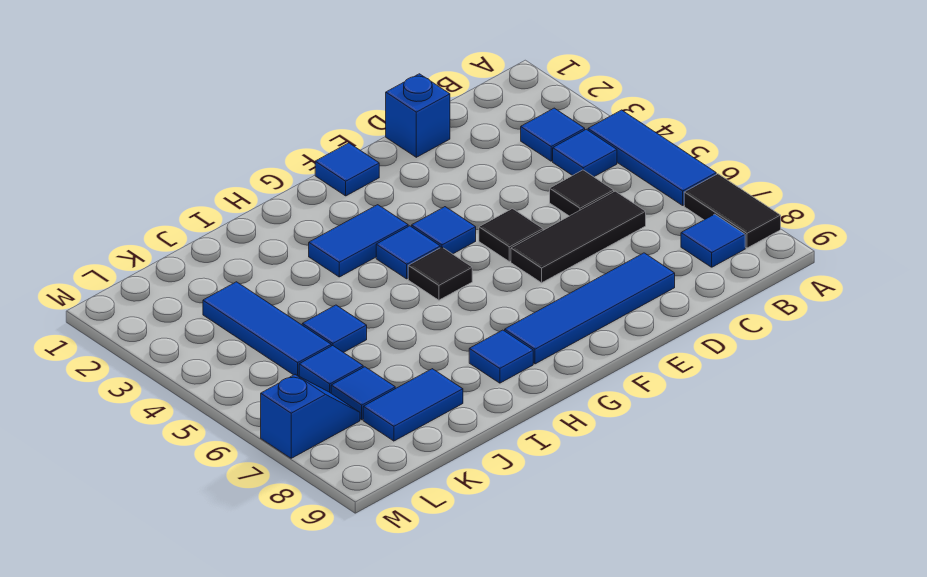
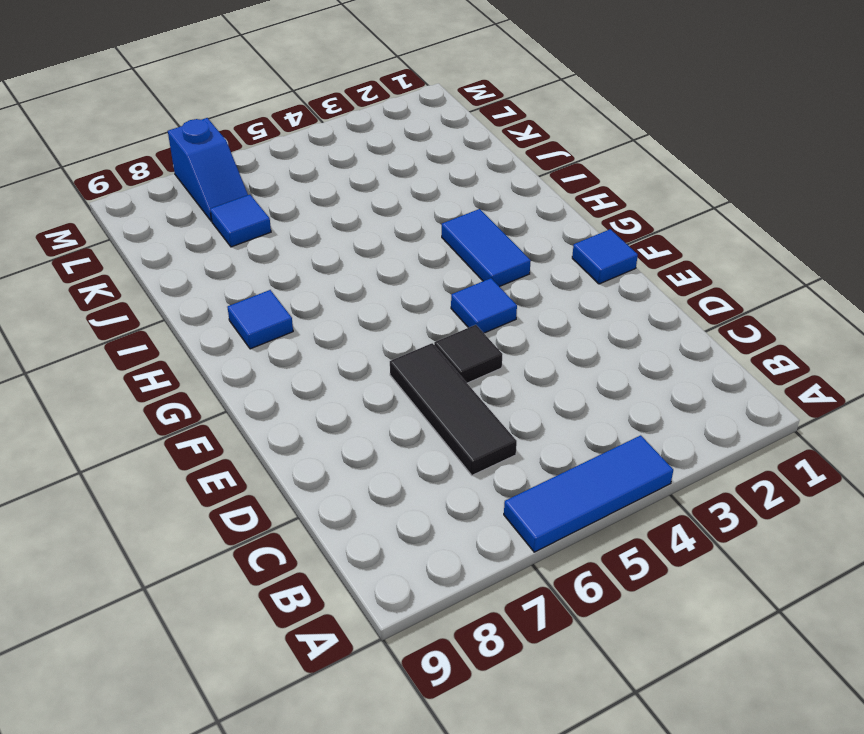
none -> black 1x2 tile [684,174,781,248]
none -> blue 1x1 tile [521,108,585,161]
none -> blue 1x1 tile [553,129,617,177]

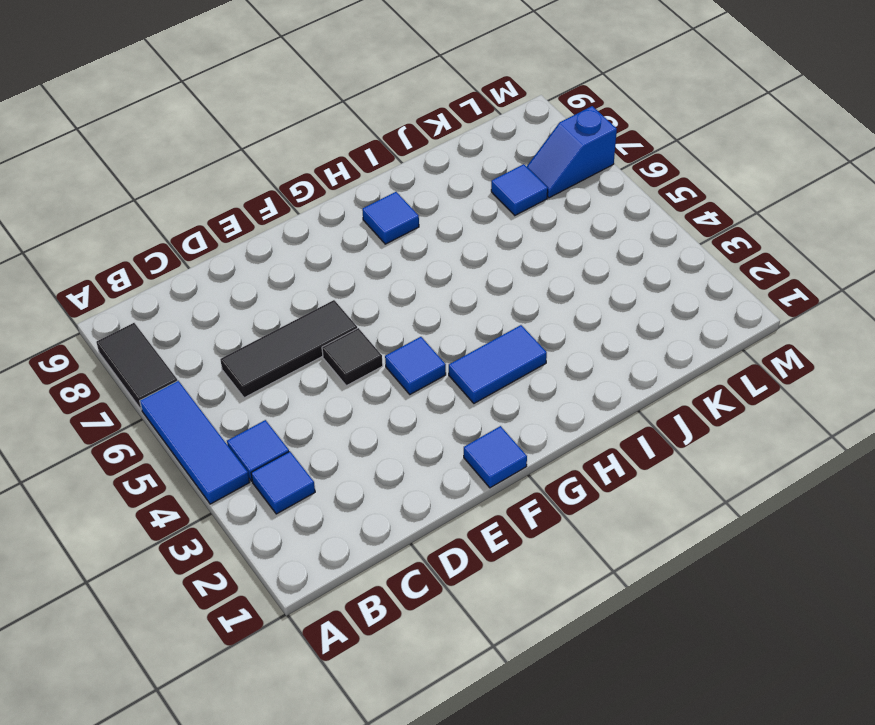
none -> blue 1x1 tile [681,214,745,267]
none -> black 1x1 tile [550,170,614,216]
none -> blue 1x1 brick [386,74,450,157]

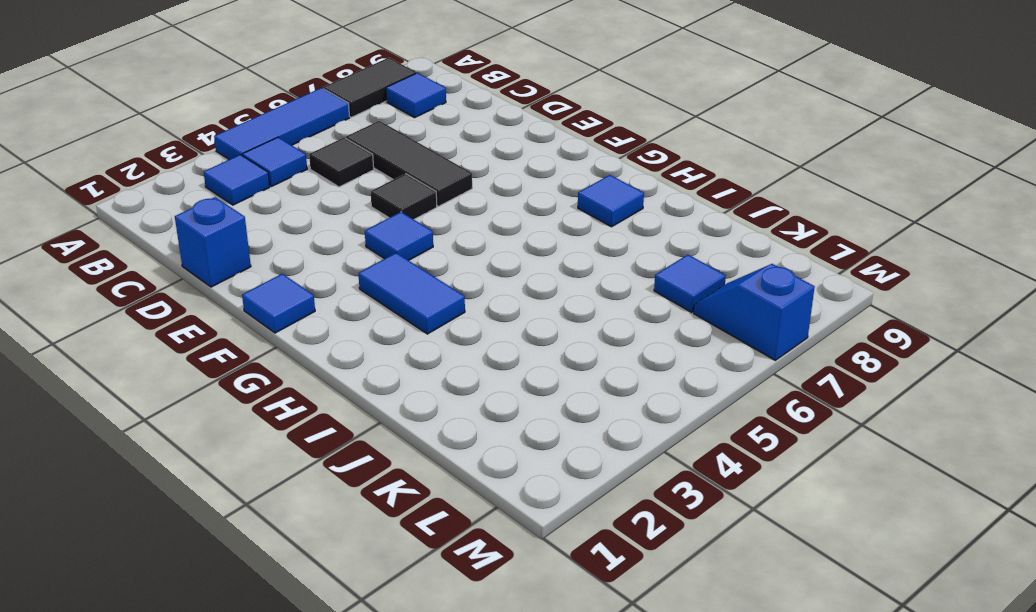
none -> blue 1x4 tile [505,253,675,364]
none -> blue 1x1 tile [376,226,440,279]
none -> black 1x1 tile [408,247,472,300]

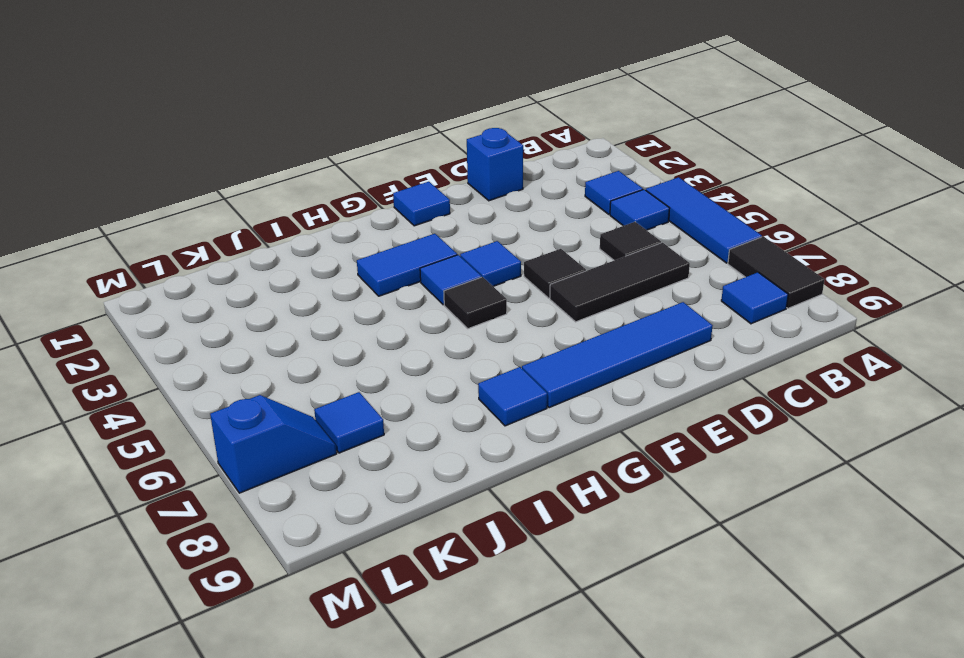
none -> blue 1x1 tile [302,305,367,353]
none -> blue 1x2 tile [363,369,463,441]
none -> blue 1x3 tile [203,282,331,376]

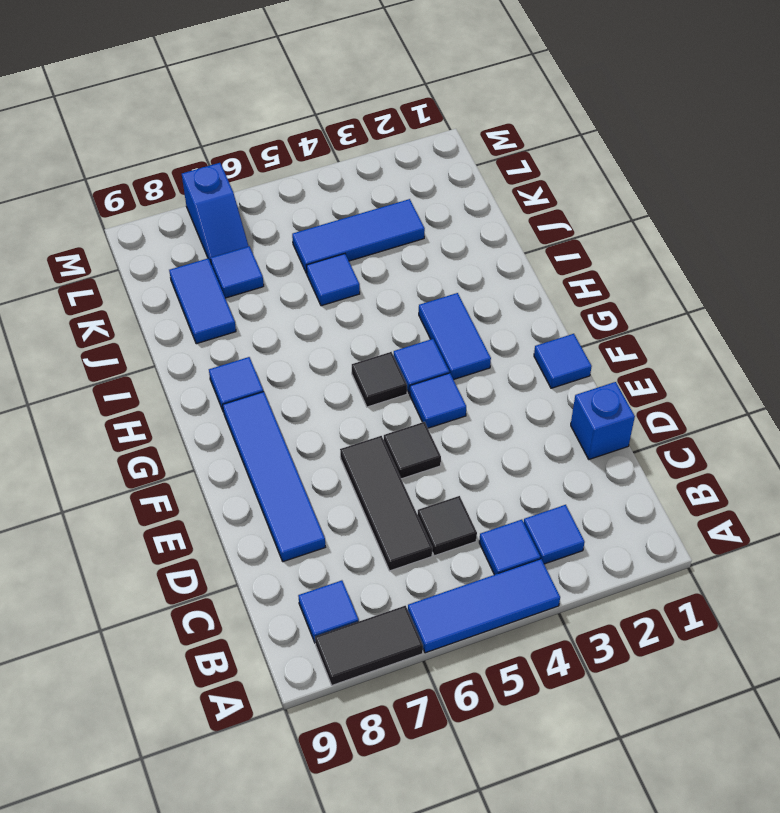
none -> blue 1x1 tile [299,346,363,393]

